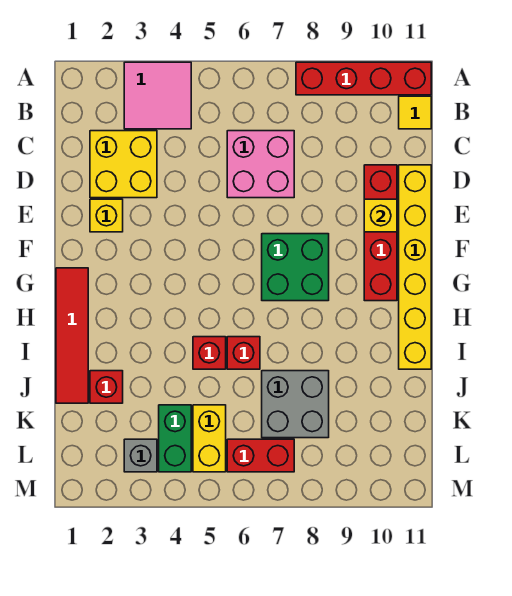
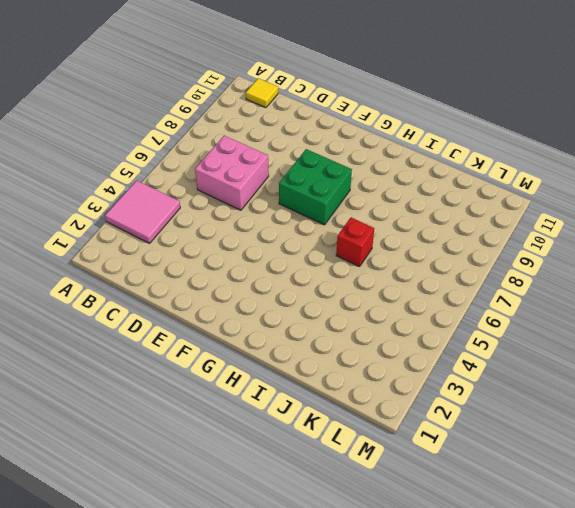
none -> red 1x4 brick [296,62,431,95]
none -> yellow 2x2 brick [90,131,157,198]
none -> red 1x4 brick [364,165,397,301]

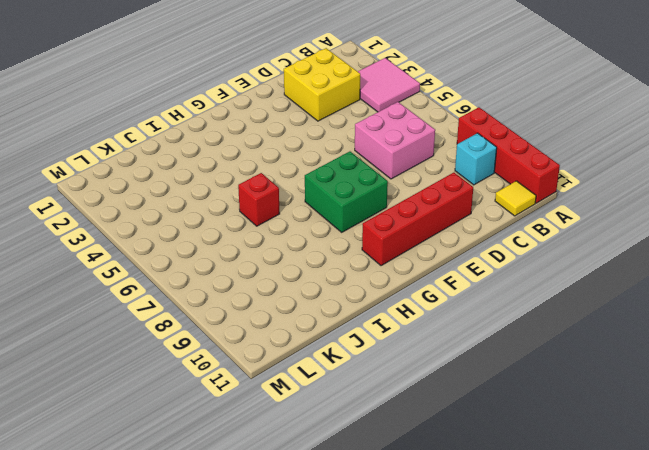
cyan 1x1 brick [455,133,497,185] -> none
none -> yellow 1x6 brick [399,165,431,369]
none -> yellow 1x1 brick [90,199,123,232]
none -> red 1x4 tile [56,268,88,403]

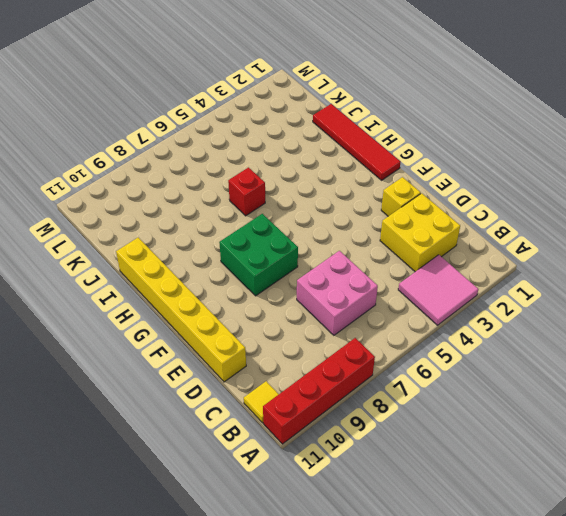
none -> red 1x4 brick [364,165,397,301]
none -> red 1x1 brick [193,337,226,369]
none -> red 1x1 brick [90,371,123,403]

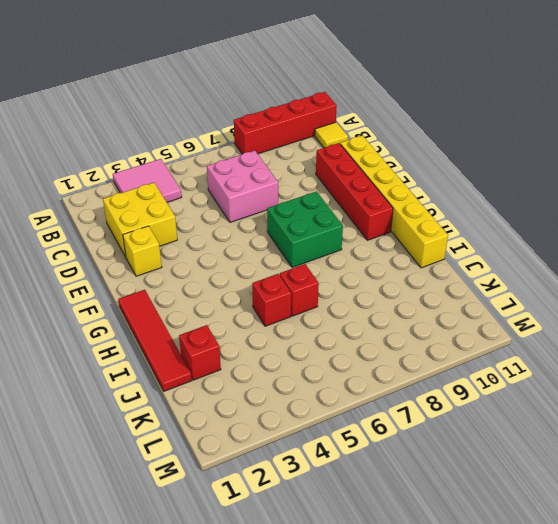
none -> grey 2x2 brick [262,371,329,438]
none -> green 1x2 brick [159,405,191,472]
none -> yellow 1x2 brick [193,405,226,472]

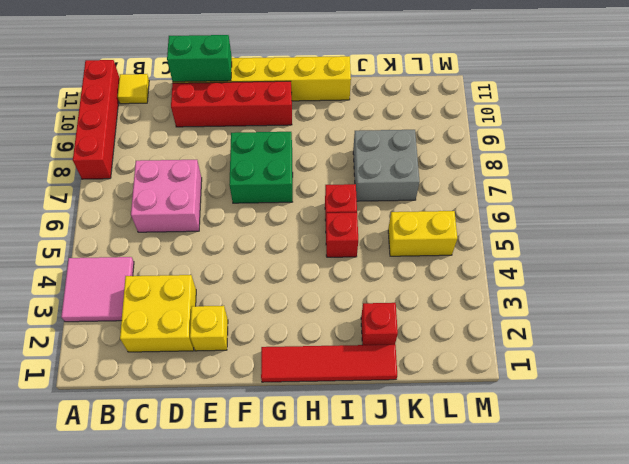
green 1x2 brick [167,35,232,82] -> green 1x2 brick moved to [159,405,191,472]
none -> grey 1x1 brick [124,439,157,472]
none -> red 1x2 brick [227,439,294,472]
none -> yellow 1x1 brick [364,199,397,232]

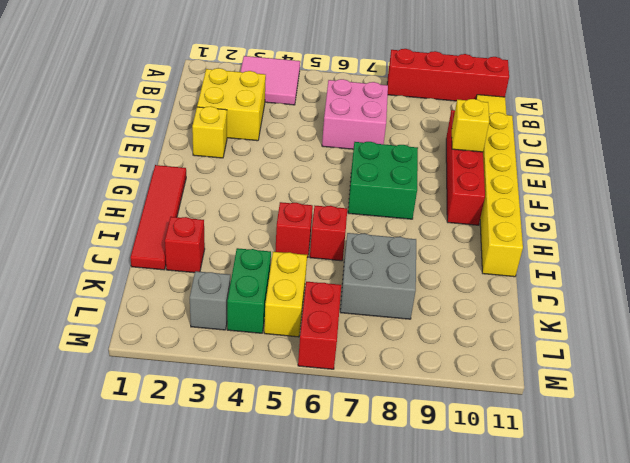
red 1x2 brick [298,282,341,369] -> red 1x2 brick turned to [227,439,294,472]

